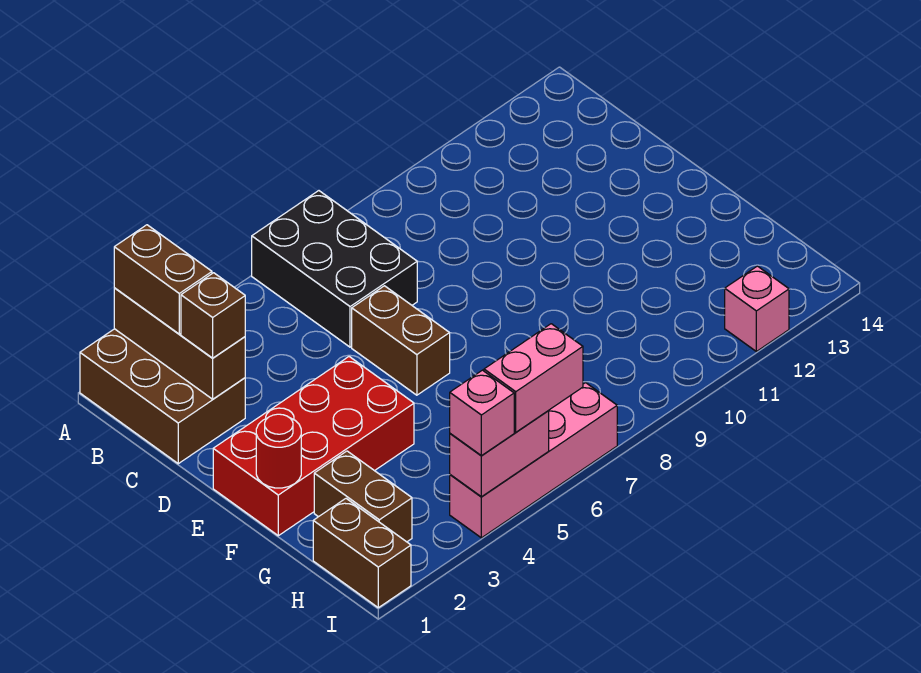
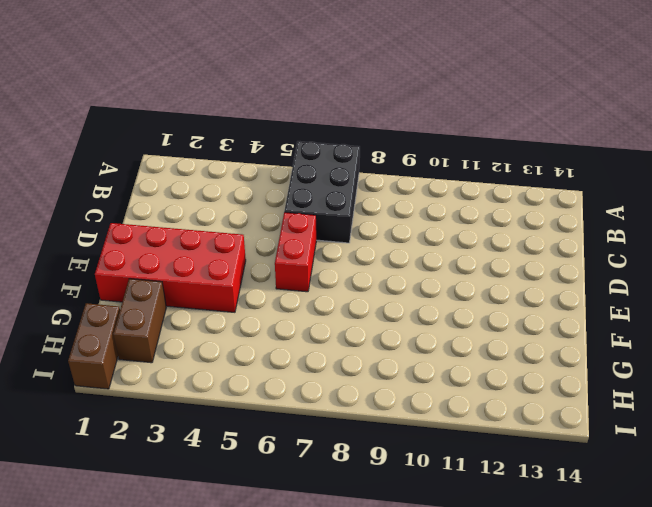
red 1x2 brick [275,212,316,292] -> brown 1x2 brick [352,286,450,395]
none -> brown 2x3 brick [80,329,245,464]
none -> pink 1x4 brick [450,383,617,538]
none -> pink 1x1 brick [725,266,789,351]

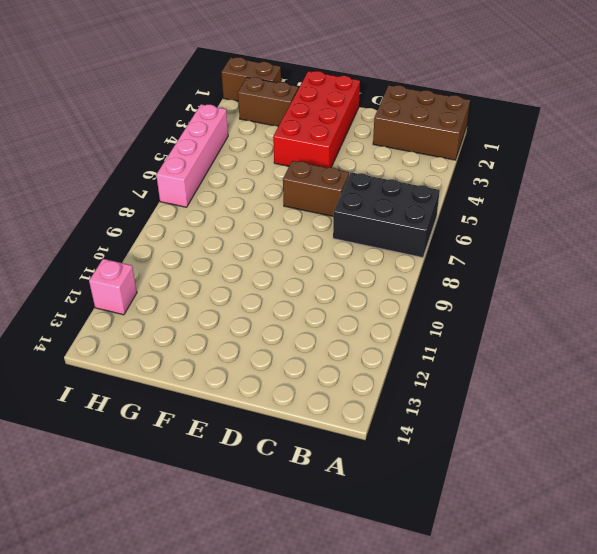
none -> brown 1x3 brick [114,288,245,399]
none -> red 1x1 round brick [256,414,301,488]
none -> pink 1x2 brick [450,411,549,497]

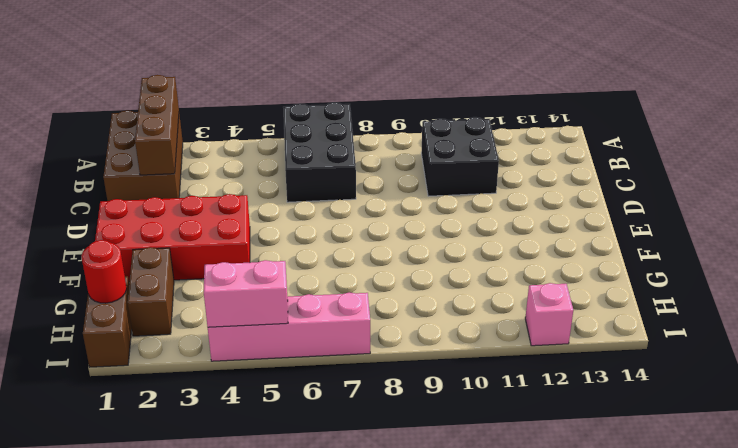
black 2x2 brick [421,117,499,196] -> none
red 1x1 round brick [81,240,127,303] -> red 1x1 round brick moved to [256,414,301,488]
none -> brown 1x2 brick [352,286,450,395]
none -> brown 1x2 brick [114,225,212,334]
none -> brown 1x1 brick [181,273,245,358]

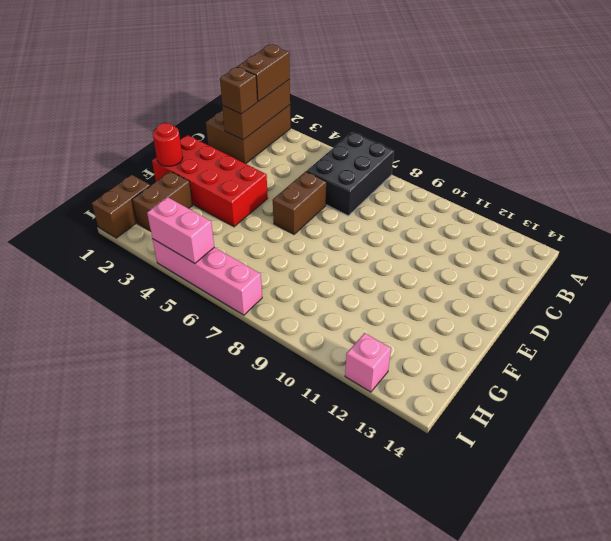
none -> pink 1x1 brick [450,370,514,456]
none -> pink 1x2 brick [484,324,583,432]

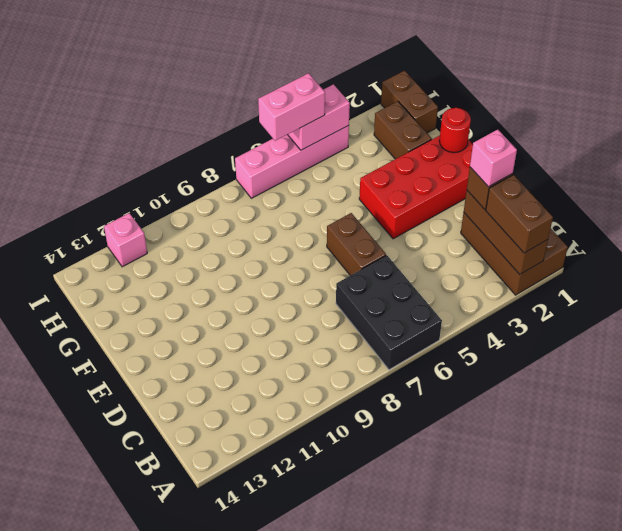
pink 1x1 brick [470,129,517,187] -> pink 1x1 brick moved to [450,370,514,456]

